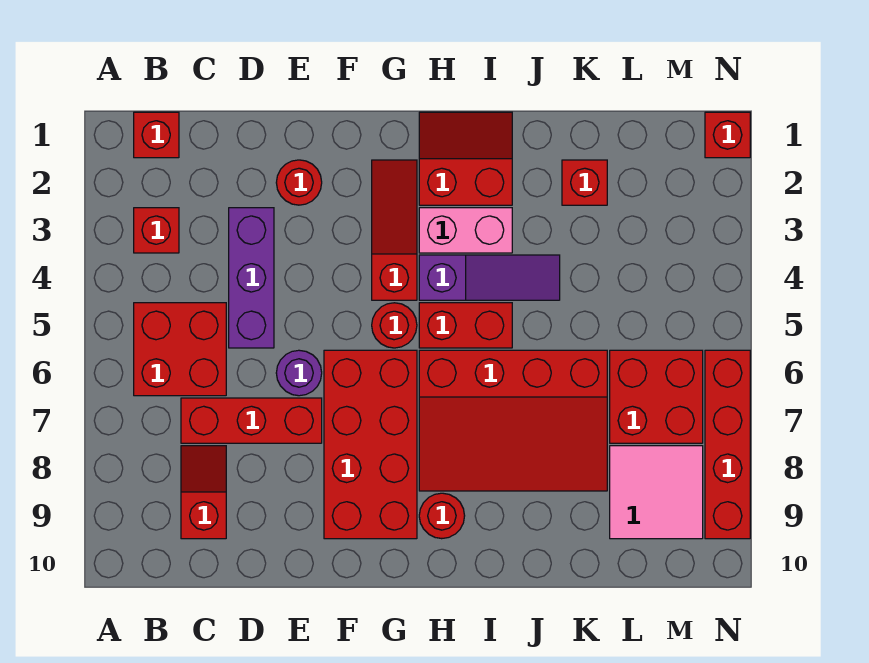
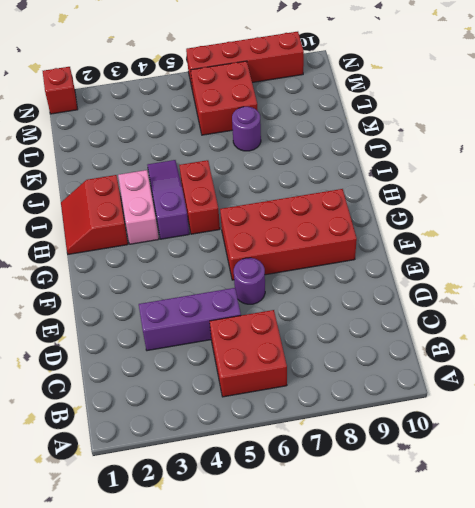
purple 1x1 round brick [232,107,261,151] -> red 3x4 slope [419,350,607,491]
none -> red 1x1 brick [134,112,179,158]
none -> red 1x1 brick [134,208,179,253]
none -> red 1x3 brick [181,398,322,443]

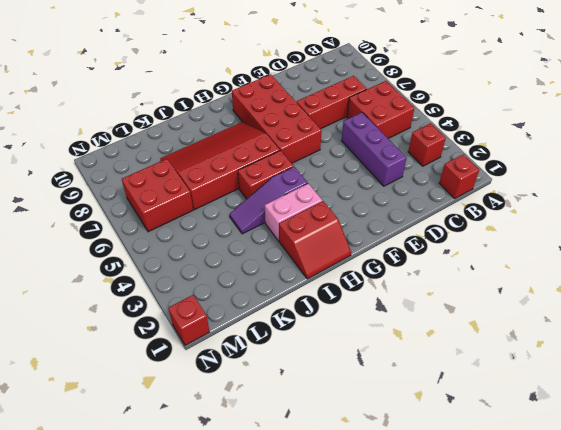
none -> red 1x2 slope [181,446,226,539]
none -> red 1x1 round brick [276,160,322,205]
none -> purple 1x1 round brick [276,350,322,396]

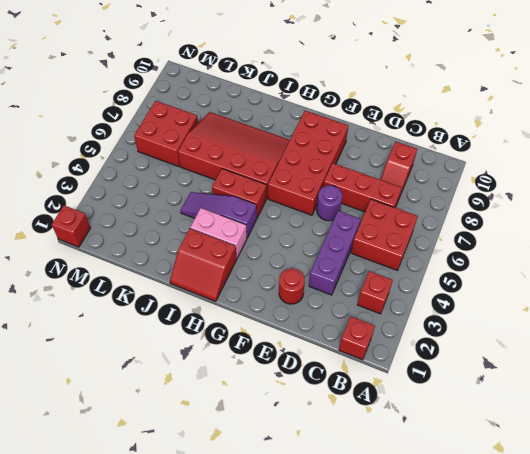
none -> red 1x3 slope [372,160,417,300]
none -> red 1x1 round brick [372,303,417,348]
none -> red 1x1 round brick [419,493,465,539]

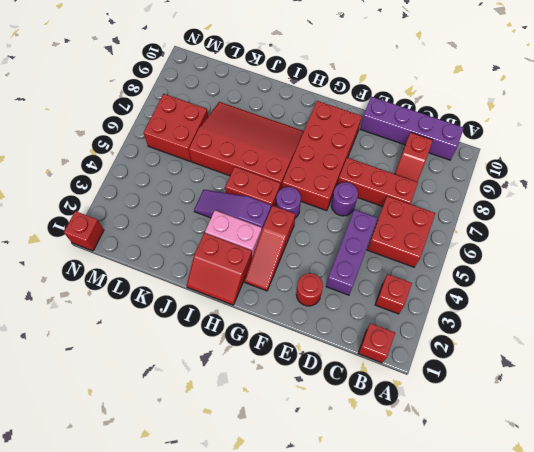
purple 1x4 brick [360,97,464,160] -> none
purple 1x1 round brick [276,187,301,218] -> red 1x1 round brick [372,303,417,348]
none -> red 1x1 round brick [419,493,465,539]
none -> red 1x1 brick [562,160,607,205]
none -> pink 2x2 tile [610,446,703,539]

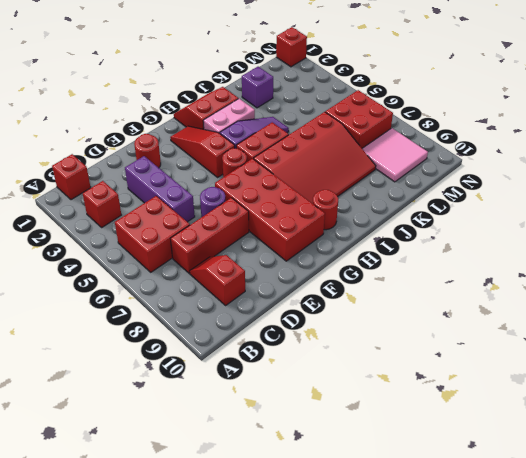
purple 1x1 brick [242,67,273,108] -> red 1x1 brick [562,160,607,205]
none -> red 1x4 brick [705,350,750,539]

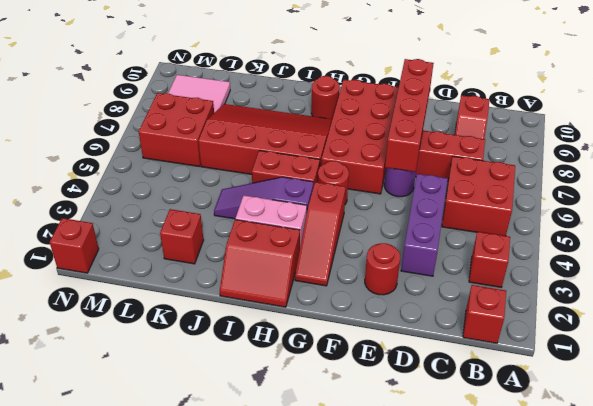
red 1x4 brick [385,59,434,172] -> red 1x4 brick moved to [705,350,750,539]

